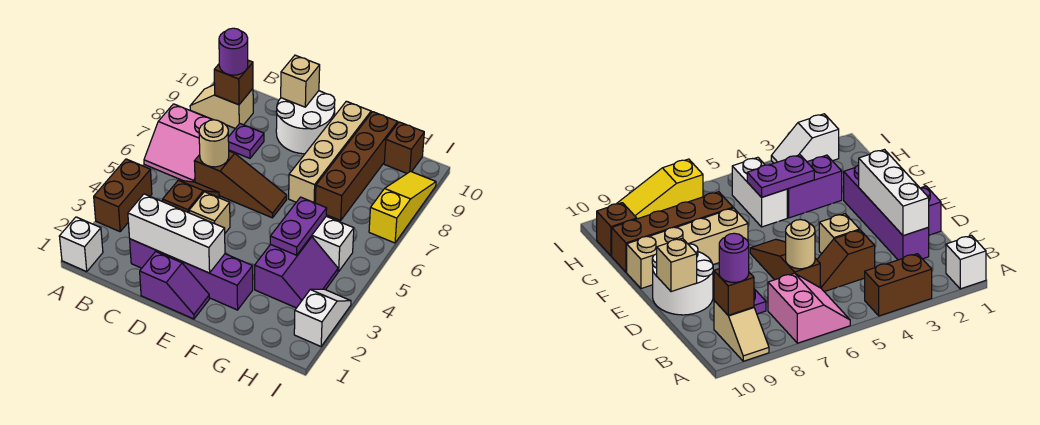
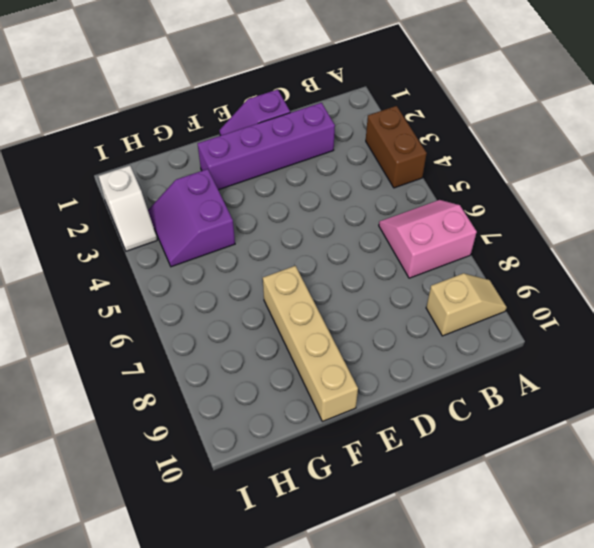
none -> white 1x1 brick [59,217,103,272]
none -> brown 1x2 slope [163,180,219,213]
none -> brown 1x3 slope [194,151,287,218]

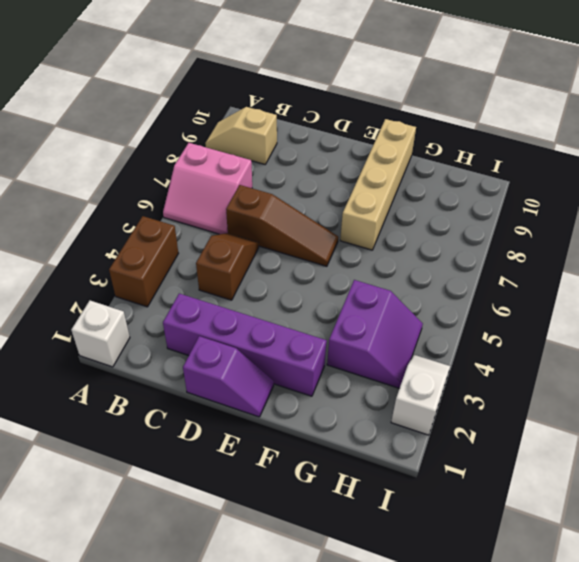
none -> purple 1x1 plate [228,124,264,158]
none -> tan 1x1 brick [189,192,230,233]
none -> white 2x2 round brick [276,91,335,154]

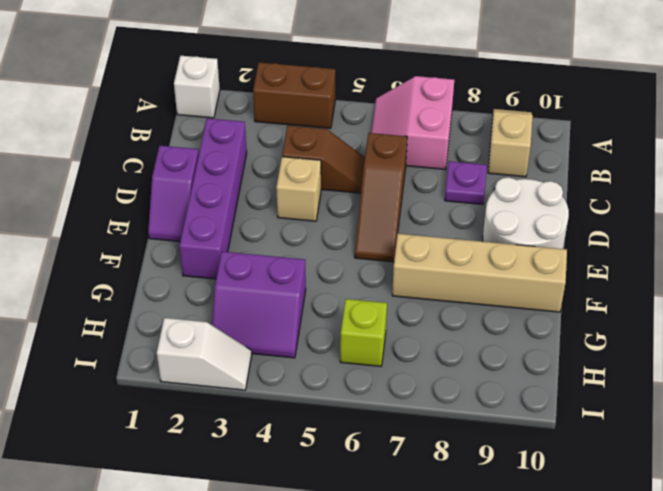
lime 1x1 brick [340,299,387,366] -> none
none -> white 1x2 brick [312,216,354,272]
none -> brown 1x4 brick [315,112,398,221]
none -> brown 1x1 brick [384,122,424,173]

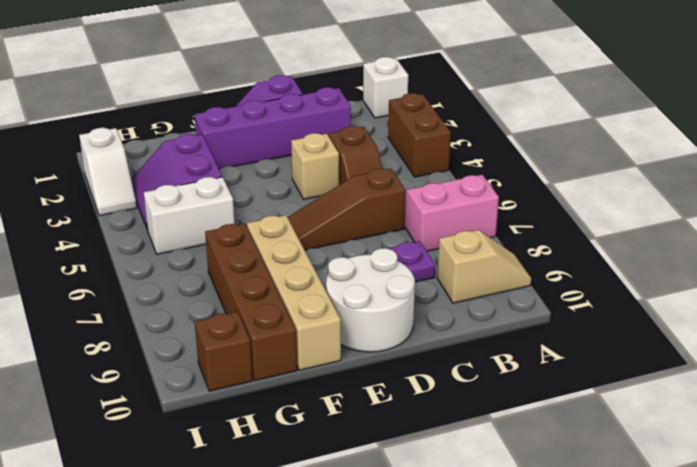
none -> yellow 1x3 slope [369,171,436,243]
none -> brown 1x1 brick [214,60,253,105]
none -> white 1x3 brick [128,194,225,273]

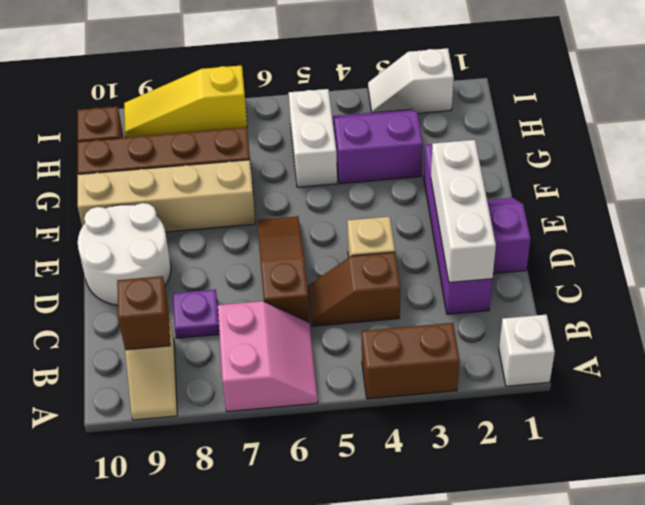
none -> tan 1x1 round brick [199,120,229,167]
none -> tan 1x1 brick [281,55,320,107]
none -> purple 1x2 plate [270,197,327,255]

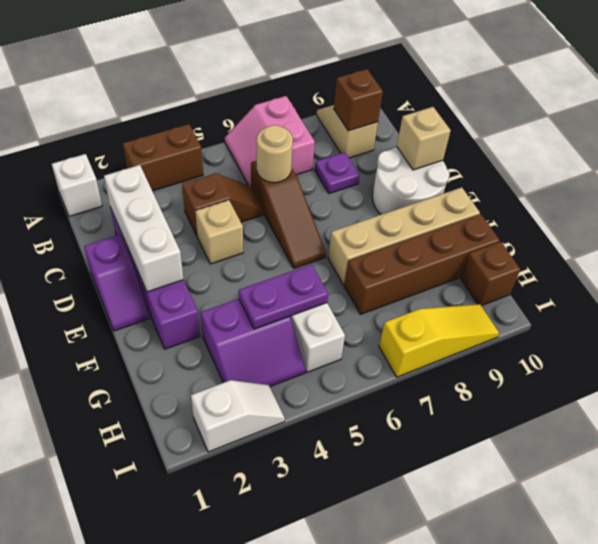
none -> purple 1x1 round brick [219,28,248,75]

